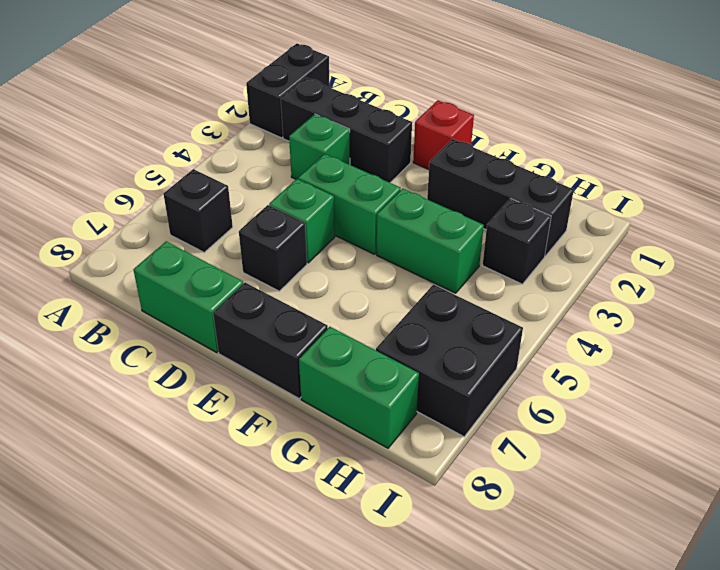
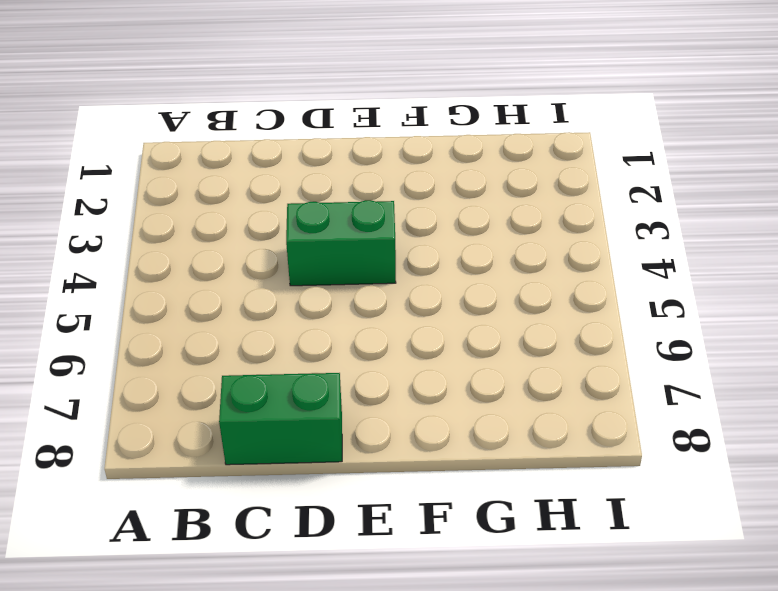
none -> black 1x2 brick [246,44,330,138]
none -> black 1x3 brick [281,78,412,183]
none -> black 1x1 brick [163,169,233,252]

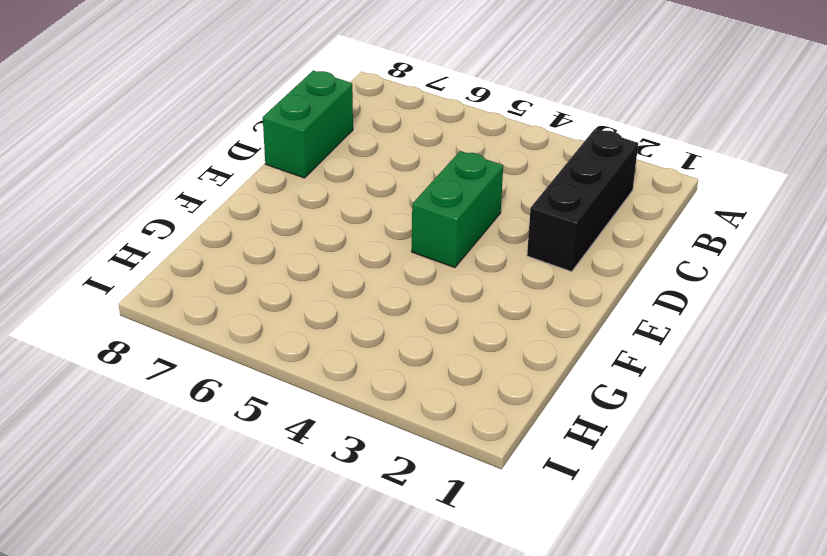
none -> black 1x2 brick [246,44,330,138]
none -> black 1x1 brick [163,169,233,252]
none -> green 1x1 brick [289,114,350,179]

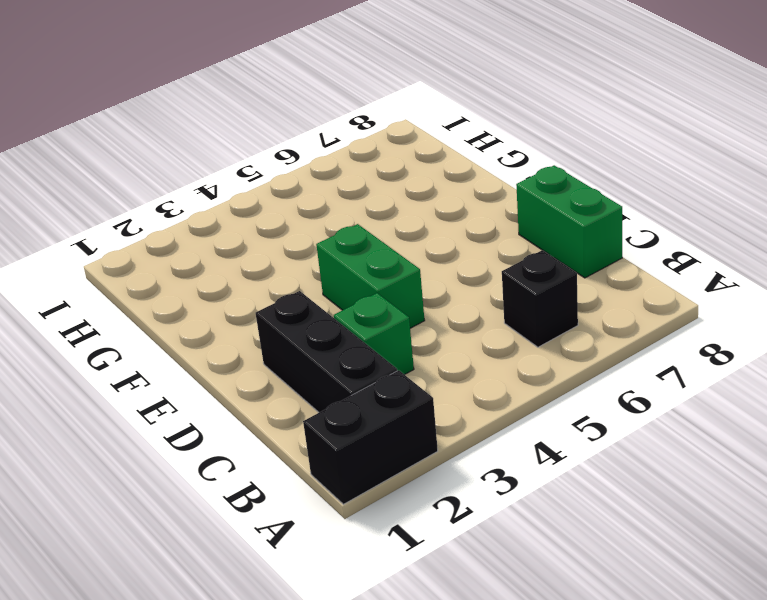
none -> green 1x1 brick [269,179,335,263]
none -> black 1x1 brick [239,205,307,291]
none -> red 1x1 brick [413,101,474,169]

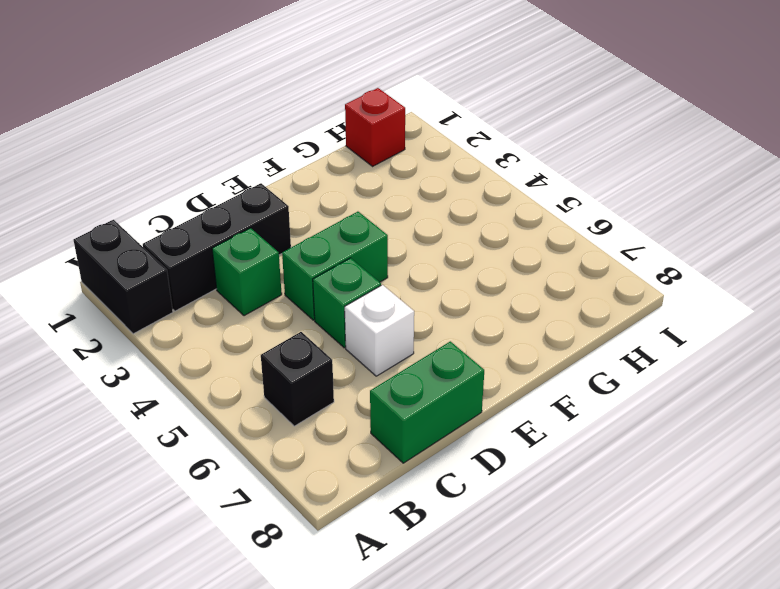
white 1x1 brick [345,285,414,376] -> black 1x1 brick [239,205,307,291]
red 1x1 brick [345,88,405,166] -> red 1x1 brick moved to [413,101,474,169]
none -> black 1x2 brick [213,283,328,398]
none -> black 1x3 brick [427,139,574,256]
none -> green 1x2 brick [377,189,484,293]

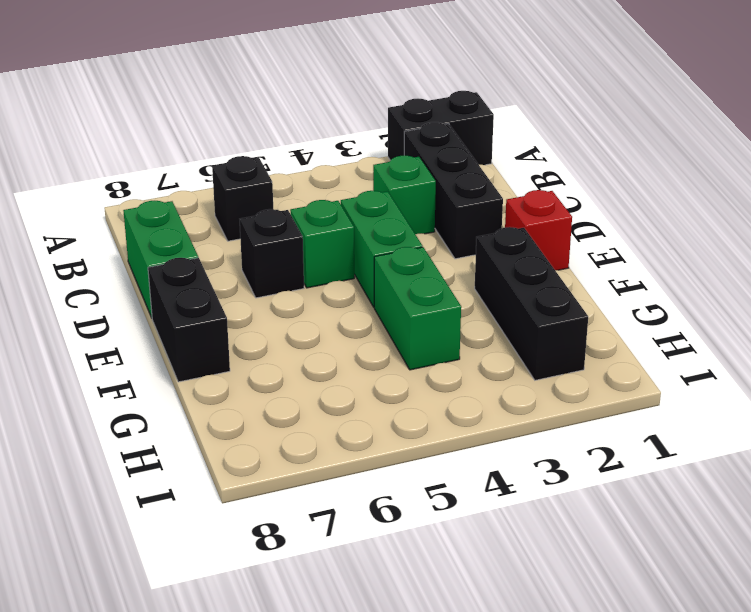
none -> green 1x2 brick [299,327,419,448]
none -> black 1x1 brick [482,198,551,284]
none -> black 2x2 brick [376,285,523,437]

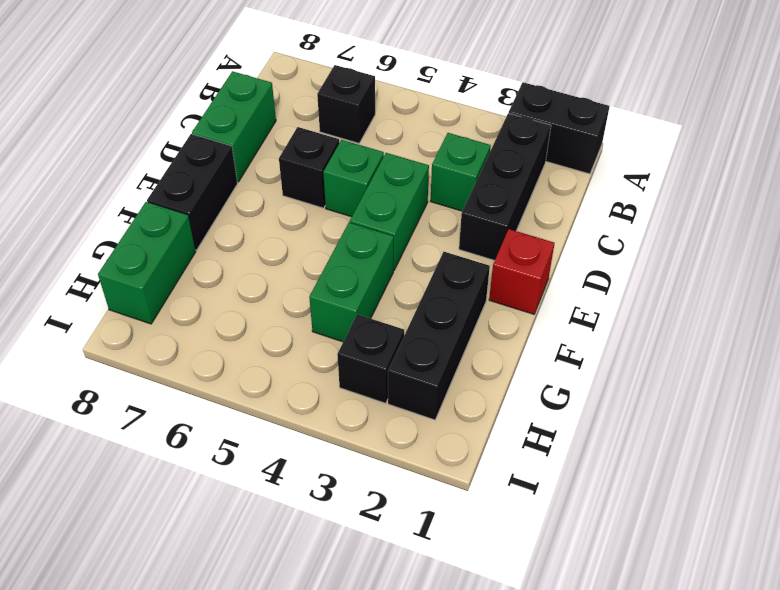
none -> black 2x2 brick [376,285,523,437]

